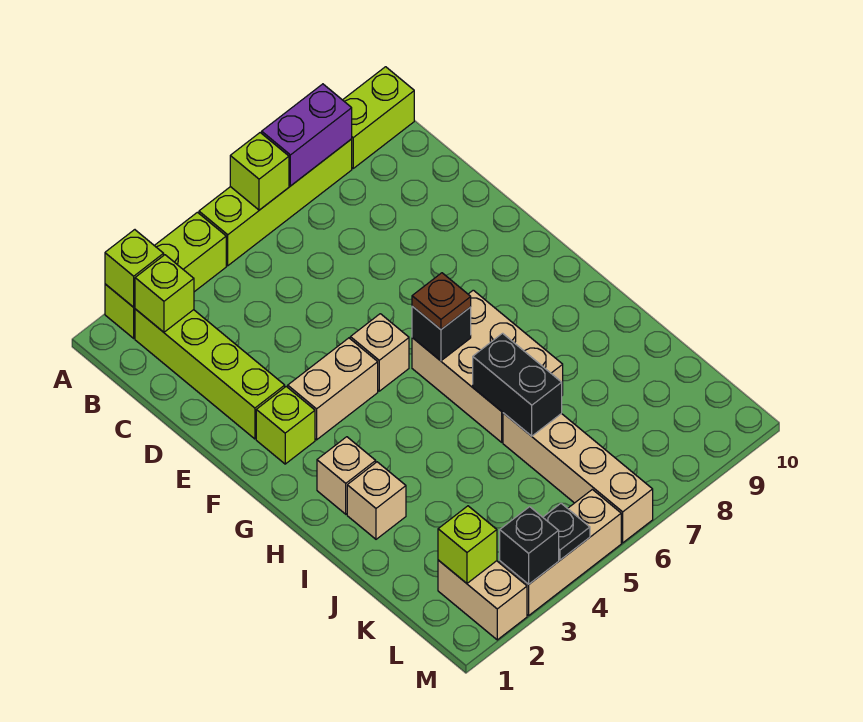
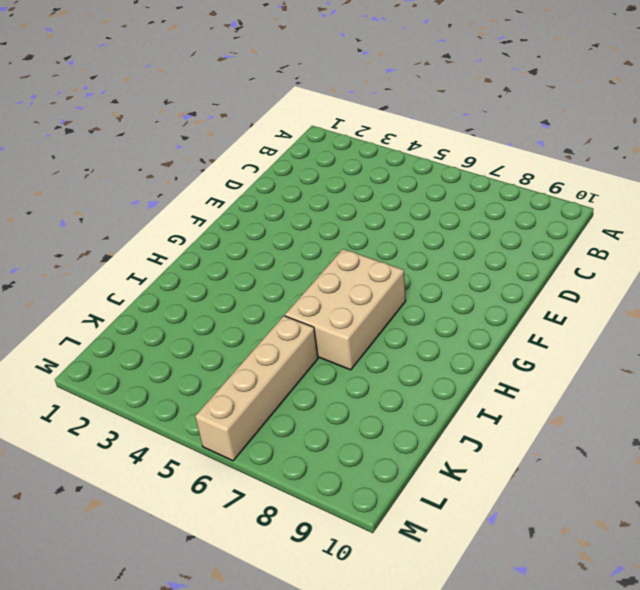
none -> lime 1x3 brick [105,212,226,338]
none -> lime 1x4 brick [199,139,352,266]
none -> lime 1x2 brick [343,67,414,168]

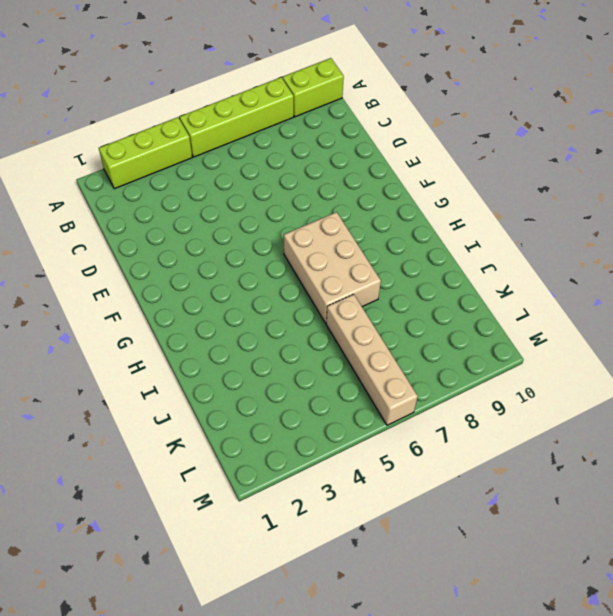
none -> lime 1x4 brick [135,309,285,439]
none -> lime 1x1 brick [256,387,315,464]
none -> tan 1x2 brick [288,338,378,440]

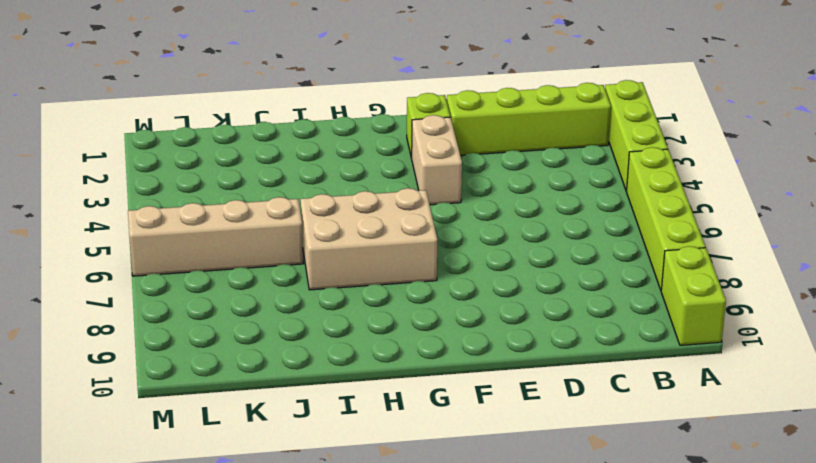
none -> tan 1x1 brick [350,314,409,391]
none -> tan 1x1 brick [317,437,376,514]
none -> tan 1x1 brick [347,462,406,539]

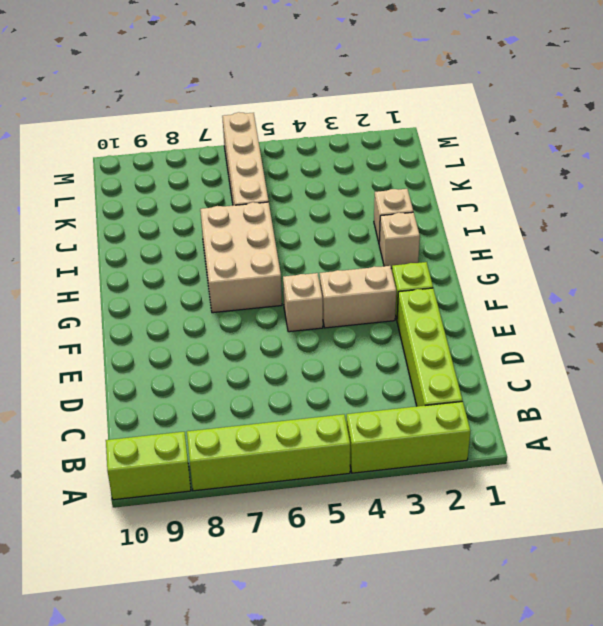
none -> tan 1x2 brick [438,560,527,640]
none -> tan 1x3 brick [500,489,621,615]
none -> lime 1x1 brick [105,230,164,307]

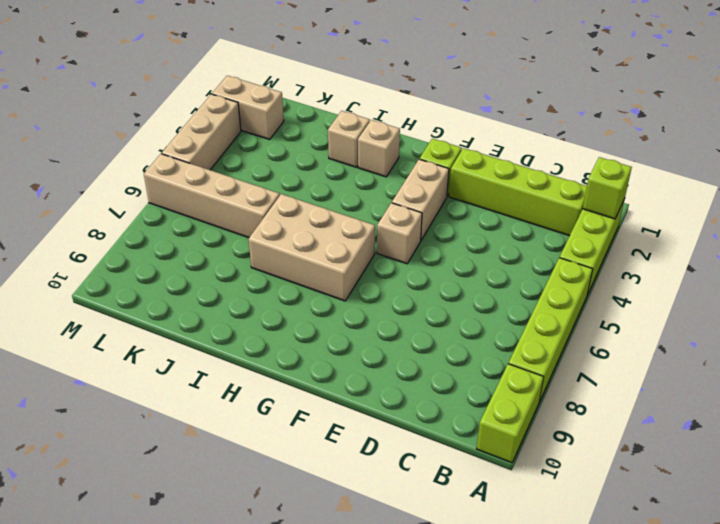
none -> lime 1x1 brick [230,133,289,210]
none -> purple 1x2 brick [262,84,352,186]
none -> lime 1x1 brick [135,255,194,332]

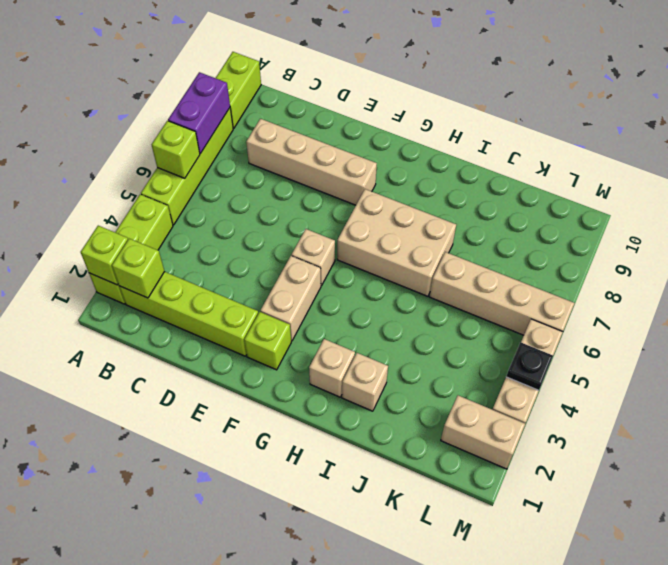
tan 1x4 brick [246,119,377,205] -> none
none -> black 1x1 brick [412,306,471,361]
none -> black 1x2 brick [473,333,562,436]
none -> lime 1x1 brick [438,506,497,583]

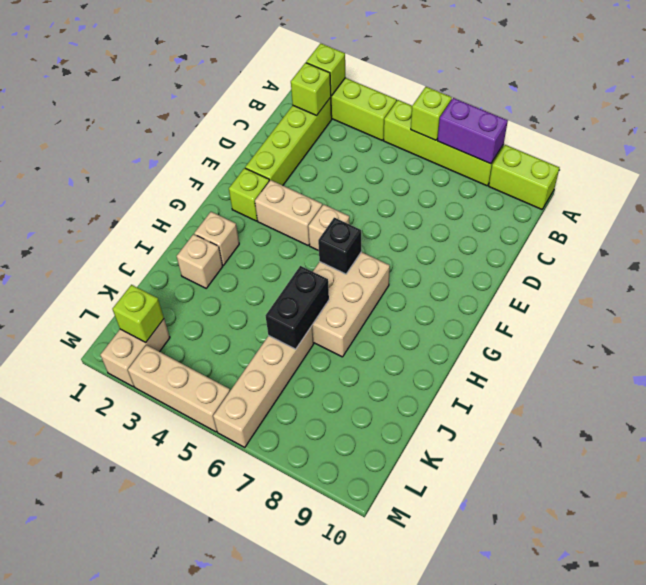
none -> black 1x1 brick [500,507,559,584]
none -> black 1x1 plate [543,503,590,560]
none -> brown 1x1 plate [412,273,471,329]

